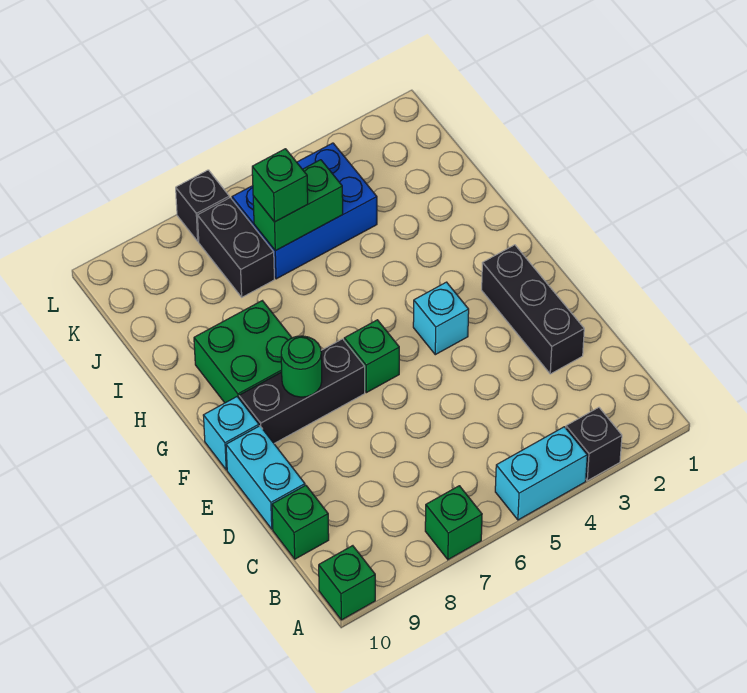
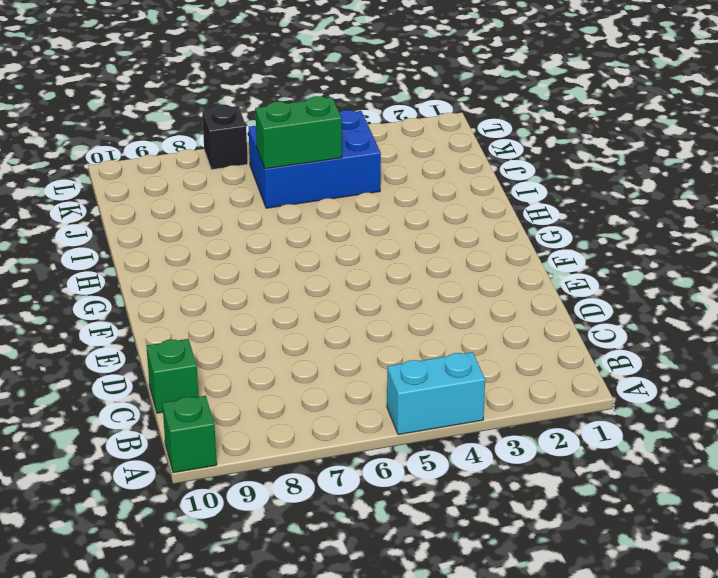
none -> black 1x1 brick [566,407,622,481]
none -> green 1x1 brick [425,486,482,560]
none -> black 1x3 brick [482,245,584,374]

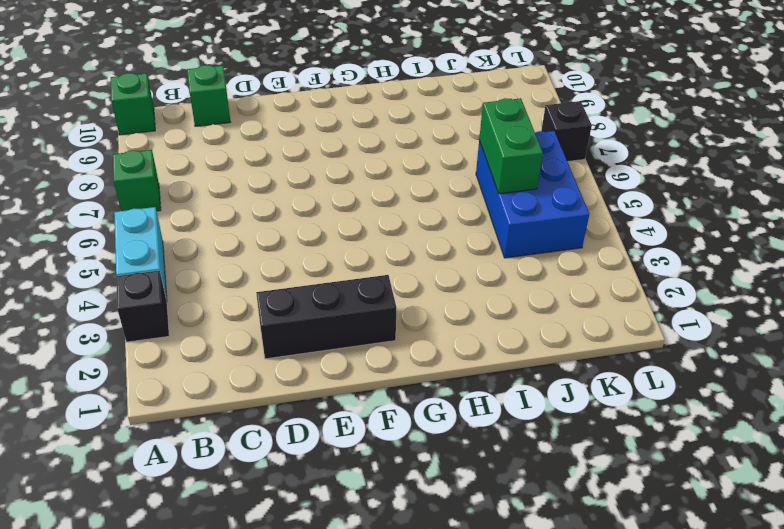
none -> cyan 1x2 brick [226,426,305,529]
none -> cyan 1x1 brick [413,282,469,355]
none -> green 1x1 brick [344,320,399,393]

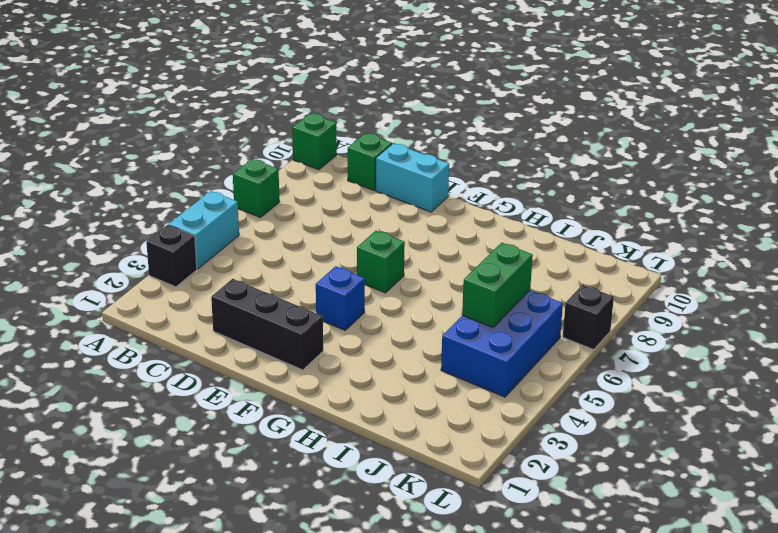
blue 1x1 brick [316,266,365,330] -> cyan 1x1 brick [413,282,469,355]
none -> black 1x3 brick [239,339,365,443]
none -> cyan 1x1 brick [203,397,259,470]
none -> green 2x2 brick [194,301,292,403]

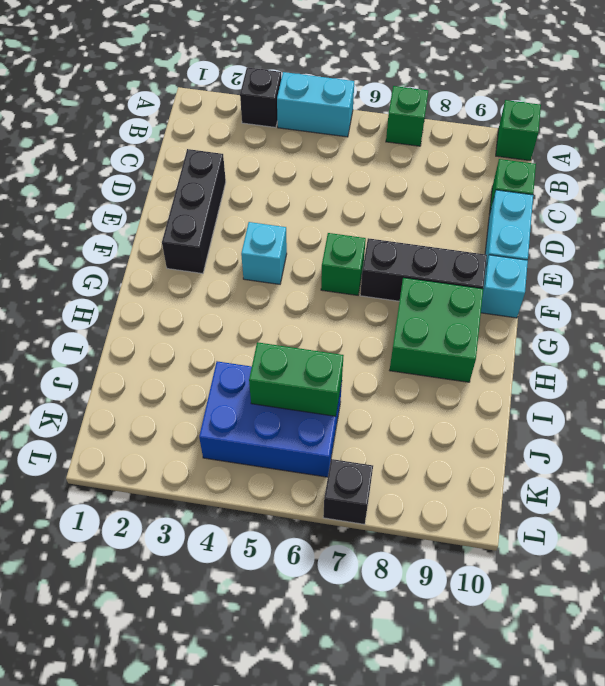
none -> black 1x2 brick [197,198,274,297]
none -> green 1x1 round brick [281,336,322,397]
none -> green 1x1 brick [252,149,308,222]

